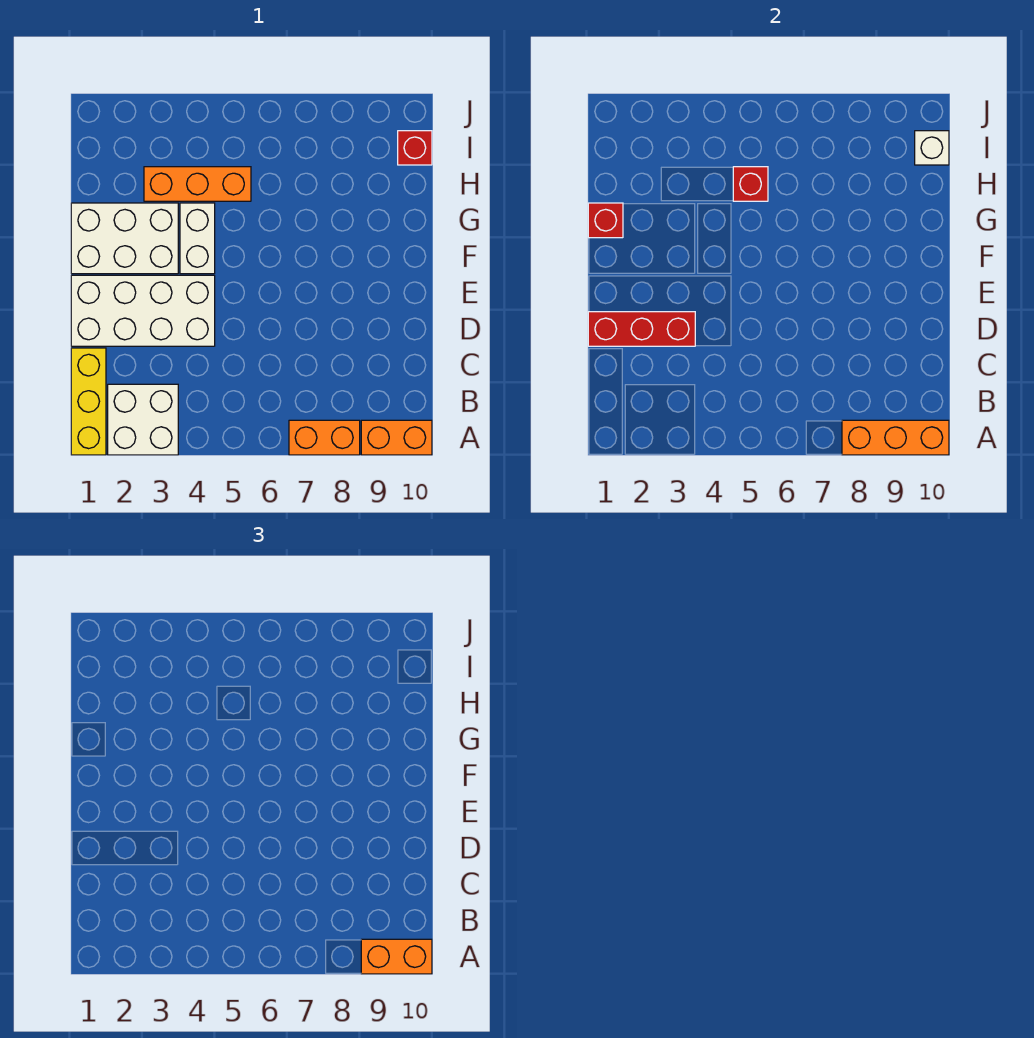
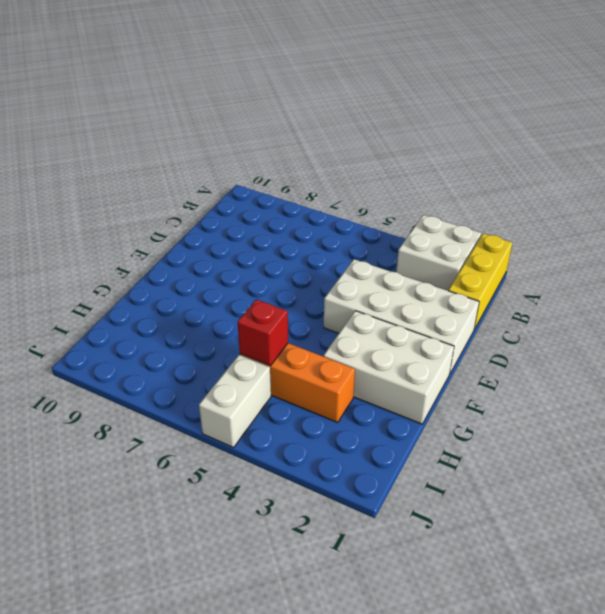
white 1x2 brick [199,355,271,448] -> white 1x2 brick moved to [180,203,215,274]
none -> orange 1x2 brick [289,420,360,455]
none -> orange 1x2 brick [361,420,432,455]
none -> red 1x1 brick [398,131,432,165]

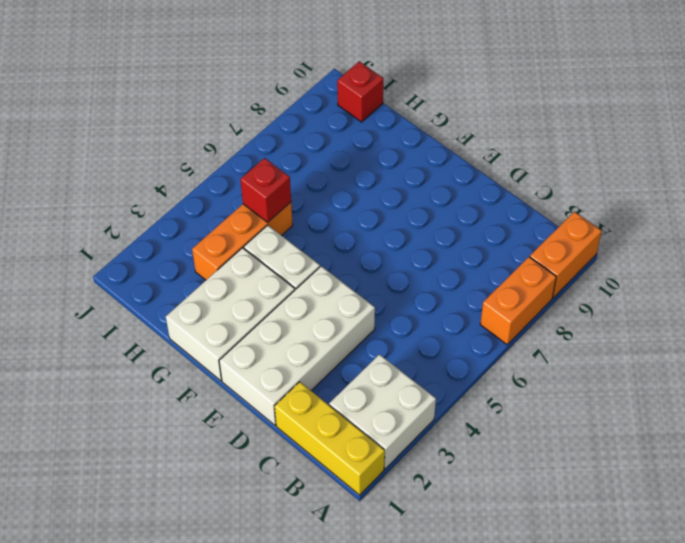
none -> orange 1x3 brick [842,420,949,455]
none -> red 1x3 brick [588,312,695,346]
none -> red 1x1 brick [588,203,623,238]

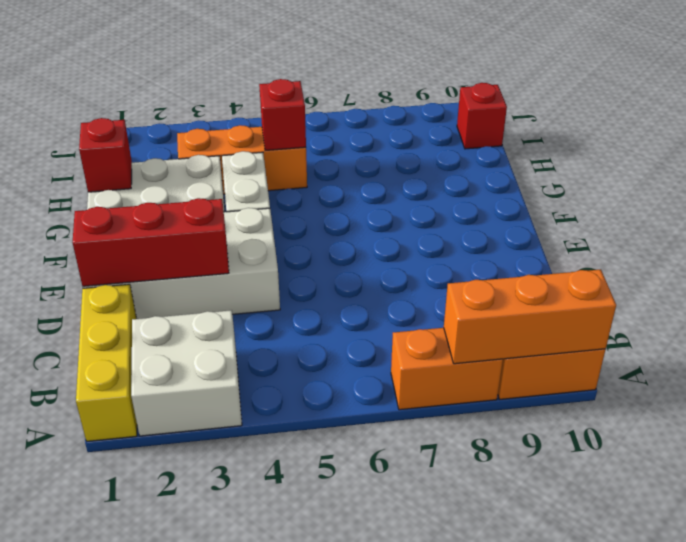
none -> white 1x1 brick [915,131,949,165]
none -> orange 1x2 brick [361,939,432,974]

